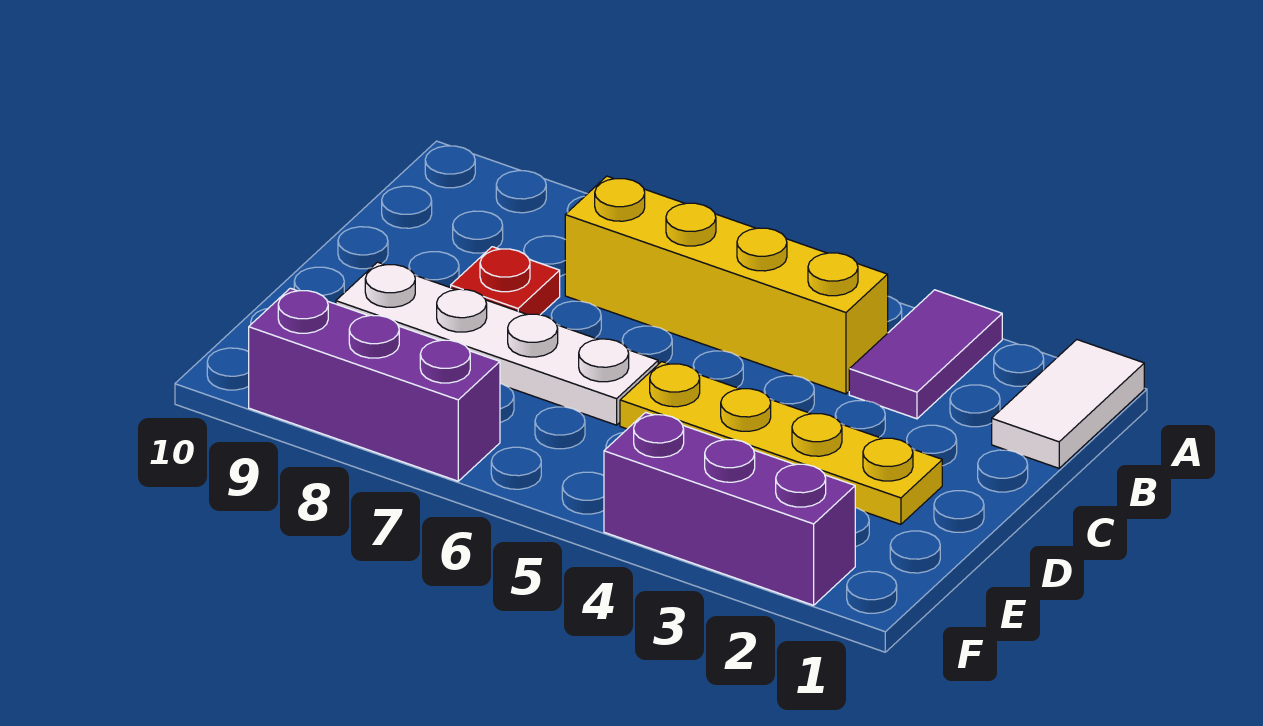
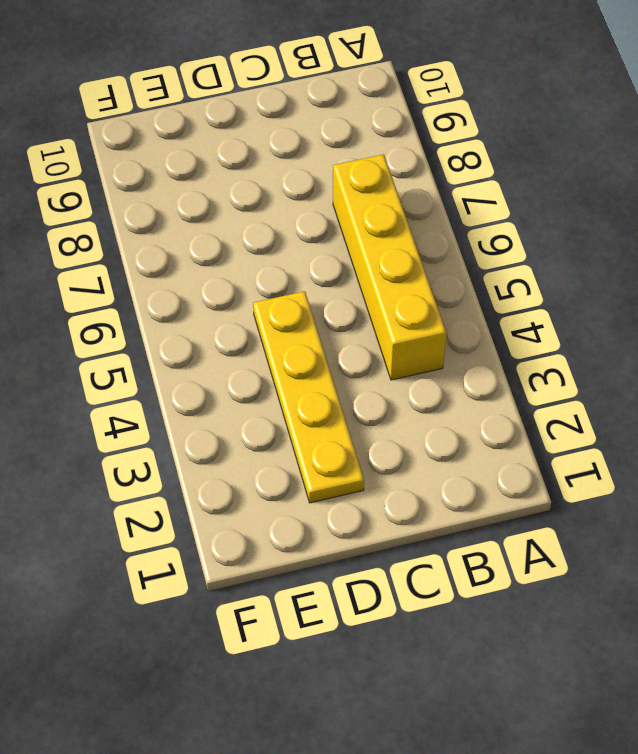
none -> white 1x2 tile [992,340,1144,468]
none -> purple 1x2 tile [849,290,1002,419]

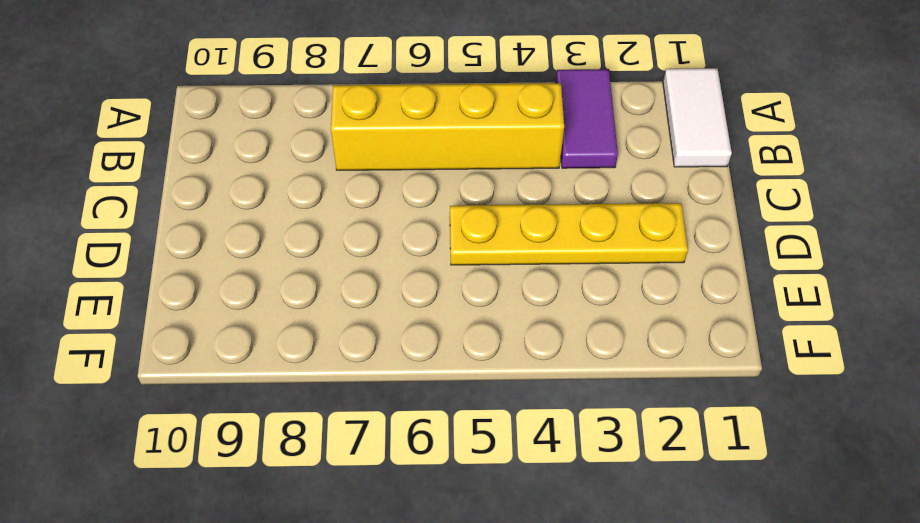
none -> red 1x1 plate [451,247,560,315]
none -> white 1x4 plate [336,262,658,425]

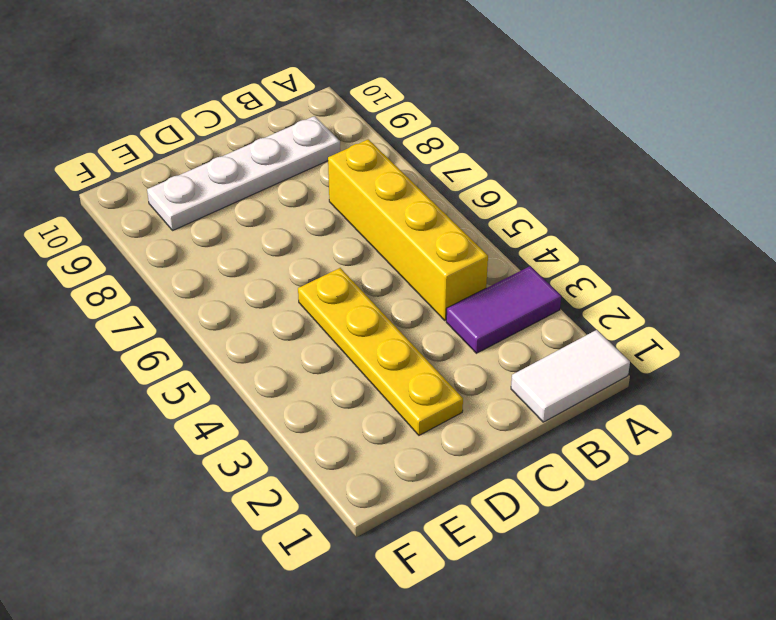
white 1x4 plate [147,116,340,230] -> white 1x4 plate turned to [336,262,658,425]
none -> red 1x1 plate [451,247,560,315]
none -> purple 1x3 brick [604,412,855,605]

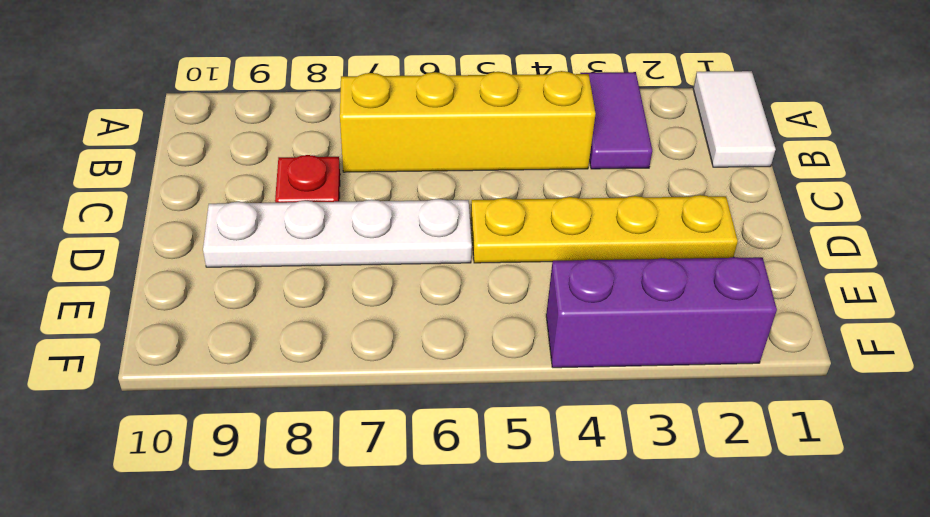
none -> purple 1x3 brick [249,288,500,481]

